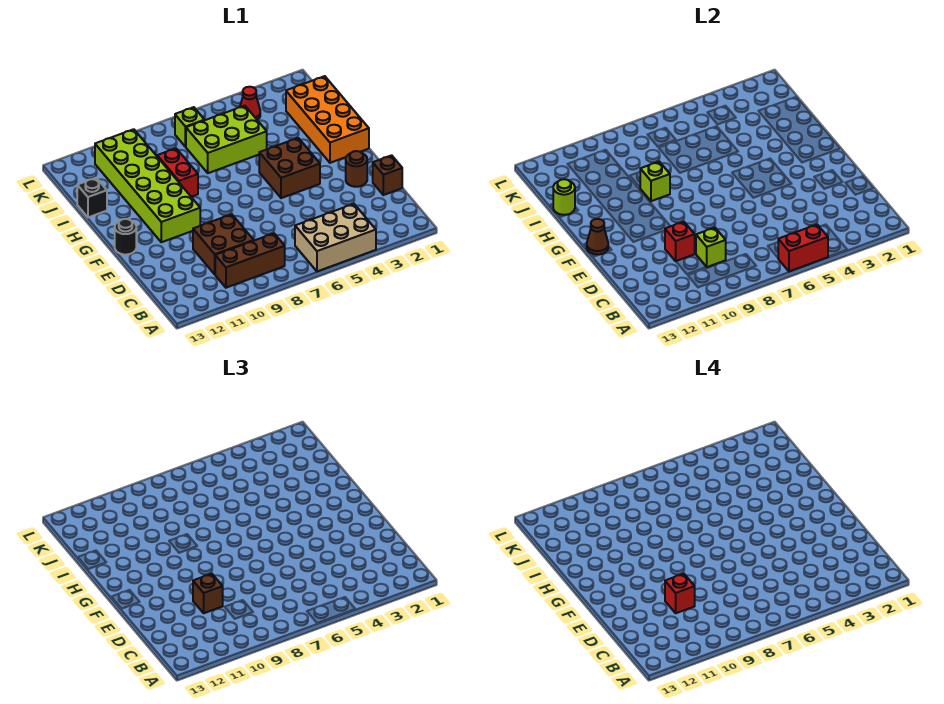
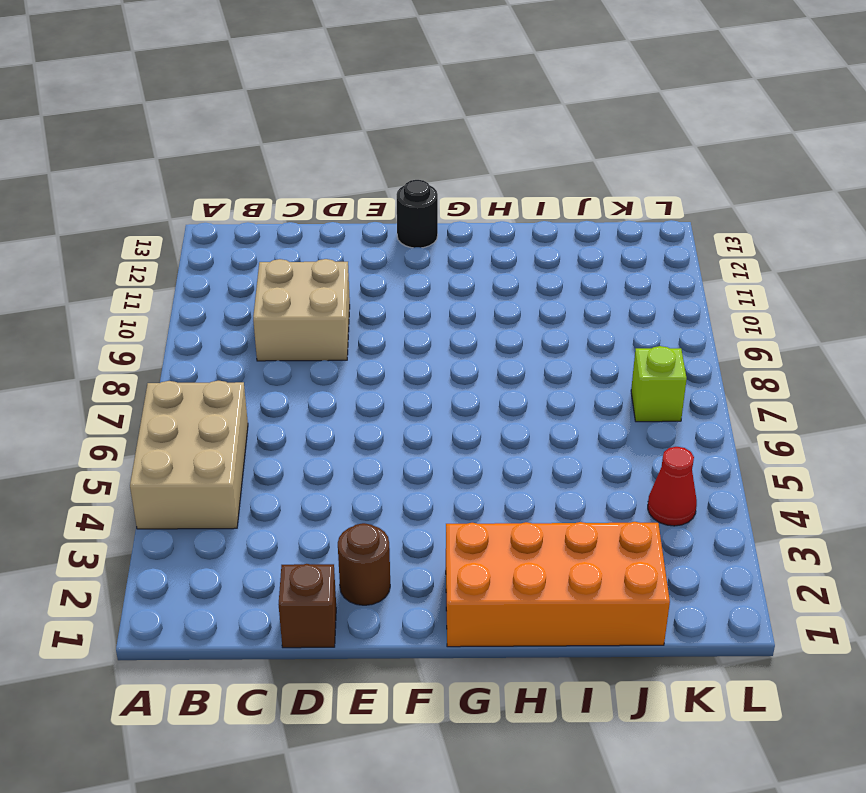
tan 2x2 brick [253,259,350,361] -> brown 2x2 brick [193,214,254,274]
none -> brown 1x3 brick [215,233,285,288]
none -> brown 2x2 brick [259,138,320,198]
none -> lime 2x6 brick [95,129,200,242]

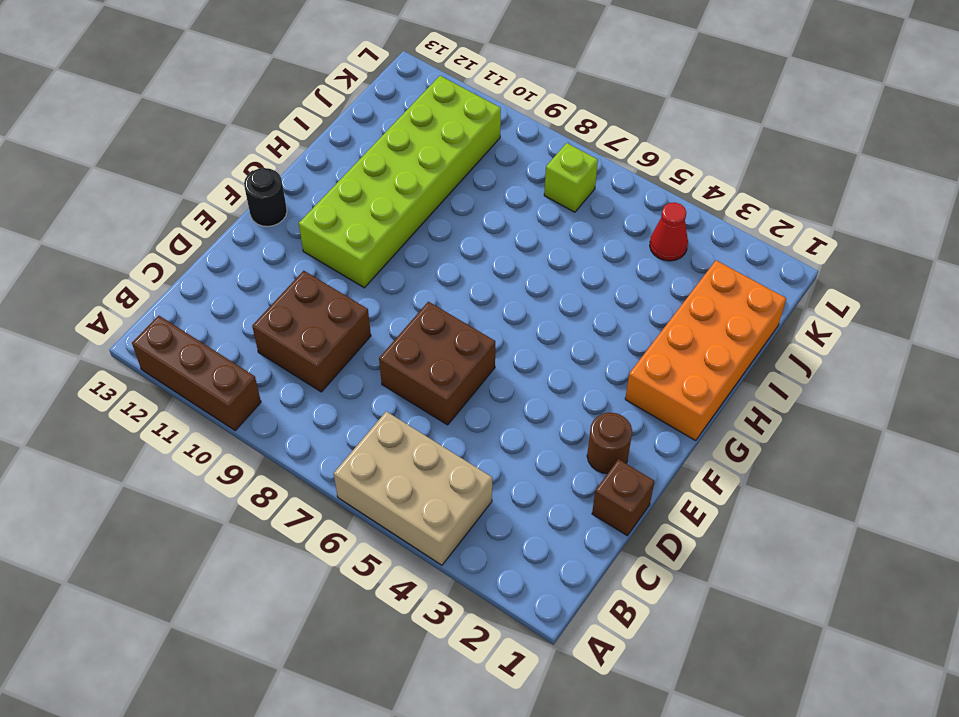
brown 1x3 brick [132,316,261,431] -> brown 1x3 brick moved to [215,233,285,288]
brown 2x2 brick [379,302,495,425] -> brown 2x2 brick moved to [259,138,320,198]
none -> red 1x2 brick [157,148,198,197]
none -> lime 2x3 brick [186,106,267,173]
none -> black 1x1 brick [77,178,107,217]

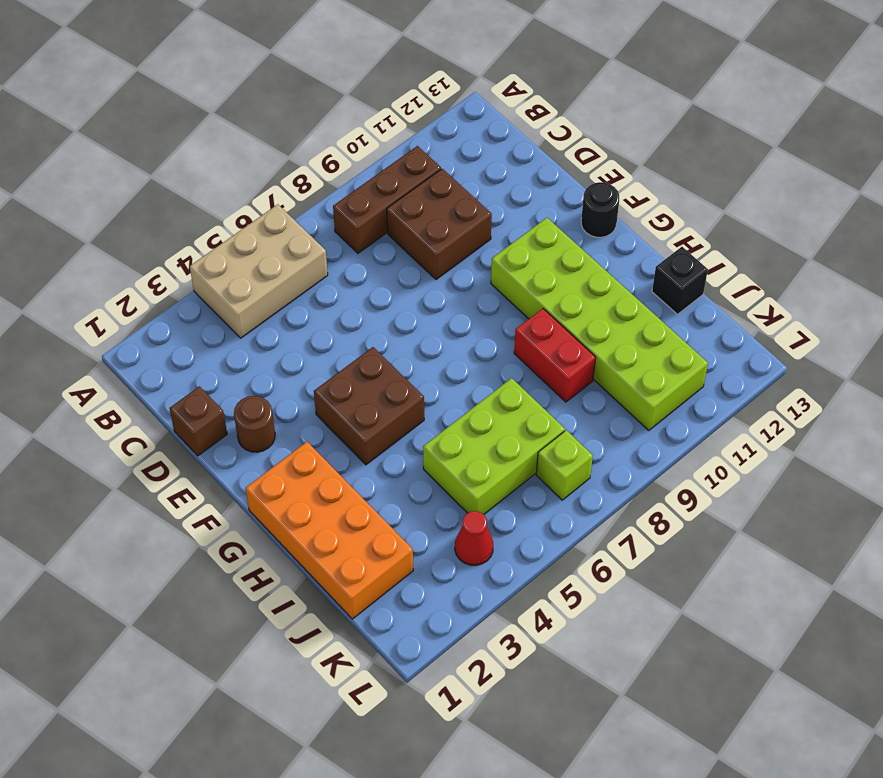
none -> red 1x2 brick [778,225,828,271]
none -> lime 1x1 brick [696,228,726,267]
none -> red 1x1 brick [665,222,695,261]

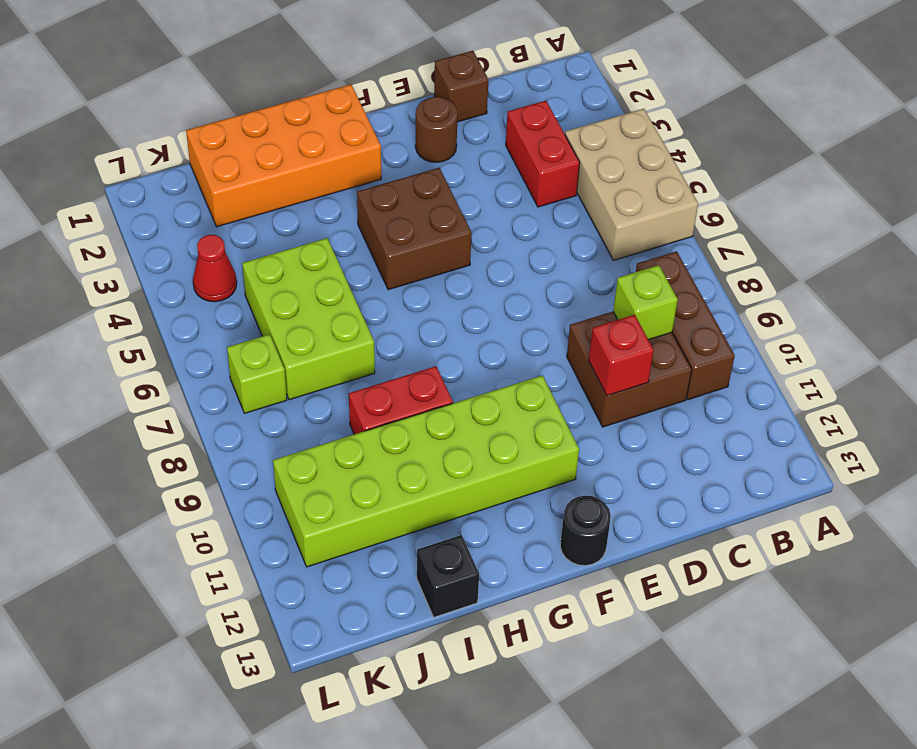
red 1x2 brick [506,101,580,207] -> red 1x2 brick moved to [778,225,828,271]
none -> brown 1x1 cone [587,219,608,254]
none -> lime 1x1 brick [640,162,670,201]
none -> lime 1x1 round brick [553,179,575,215]

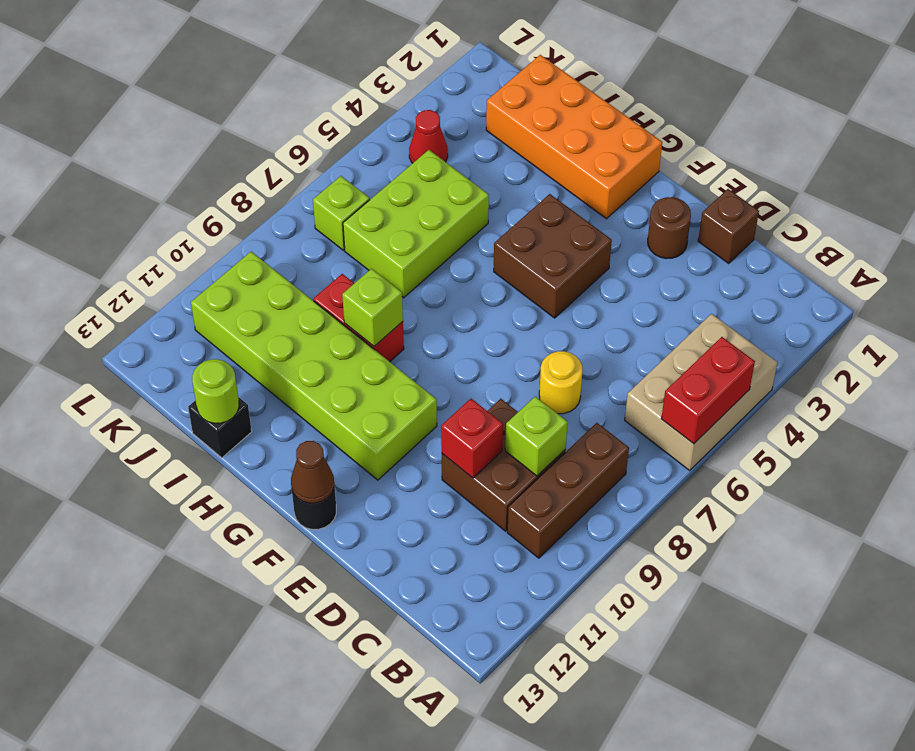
yellow 1x1 round brick [539,351,583,414] -> none
none -> brown 1x1 brick [193,574,223,613]
none -> red 1x1 brick [665,574,695,613]

